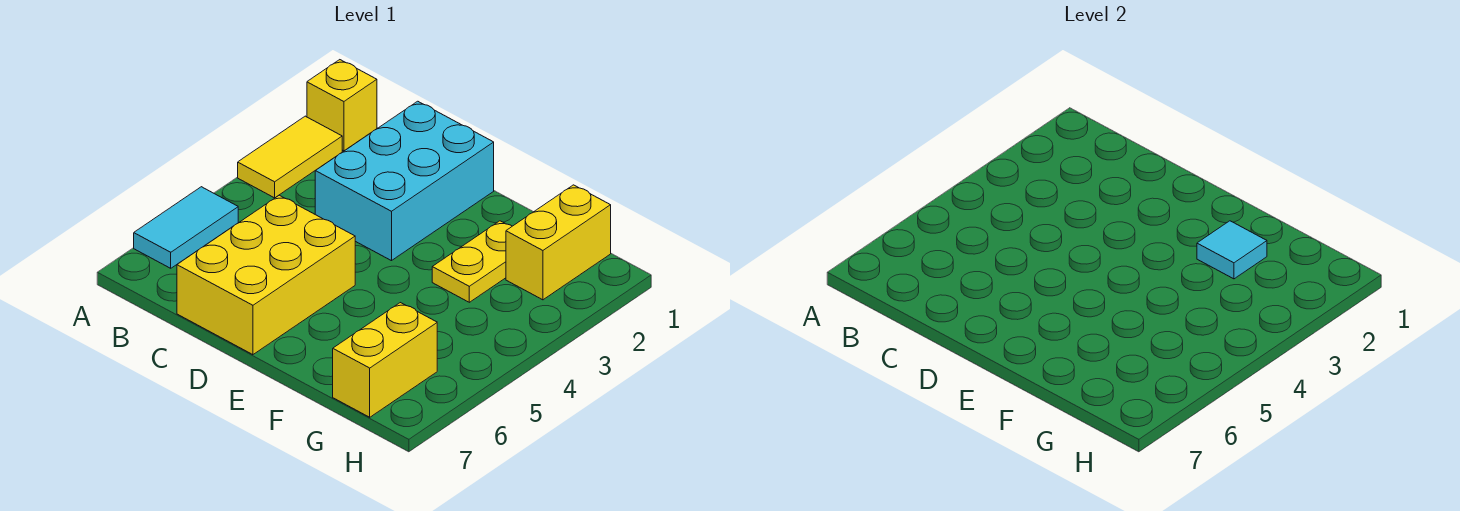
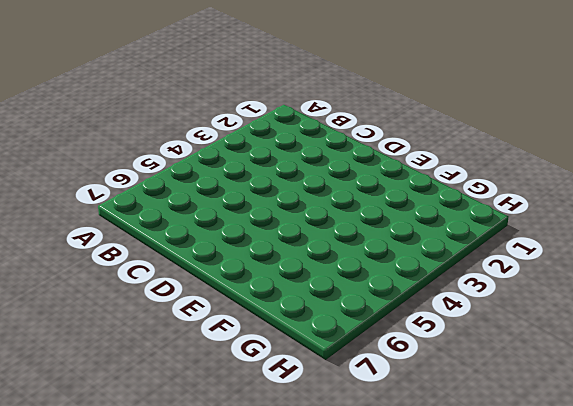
none -> yellow 1x1 brick [307,60,377,151]
none -> yellow 1x2 tile [238,116,342,198]

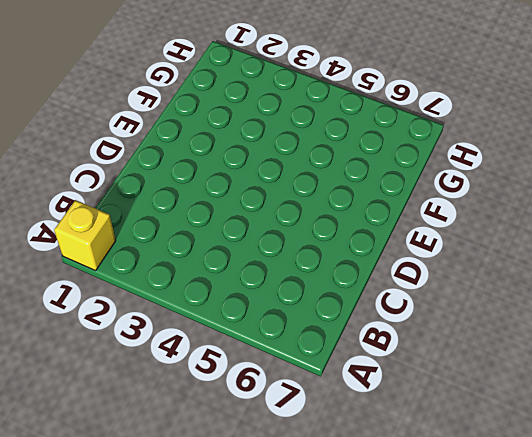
none -> yellow 1x2 tile [238,116,342,198]
none -> cyan 1x2 tile [134,187,238,268]

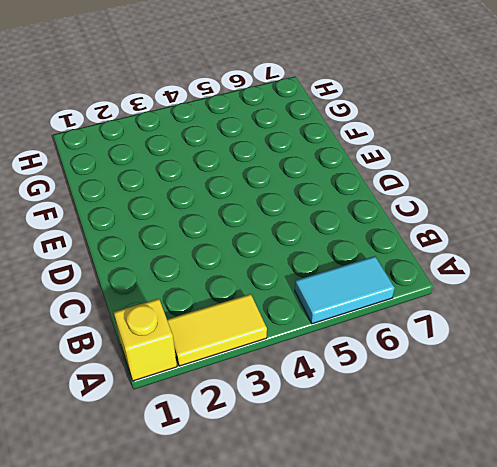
none -> cyan 2x3 brick [315,101,494,261]
none -> yellow 2x3 brick [177,195,355,355]

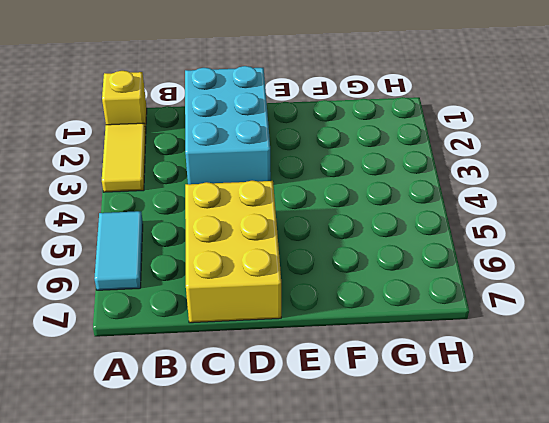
none -> yellow 1x2 plate [432,221,512,302]
none -> yellow 1x2 brick [506,185,611,300]

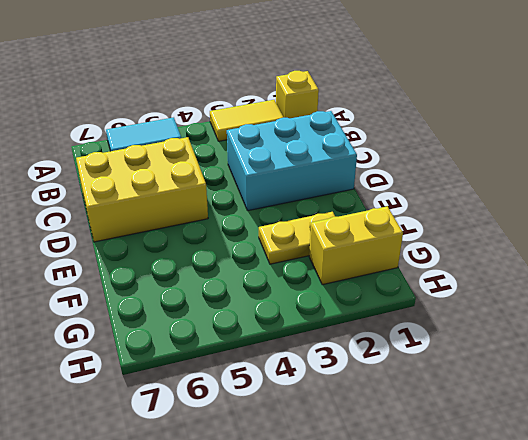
none -> yellow 1x2 brick [333,303,437,417]
none -> cyan 1x1 tile [1197,221,1267,279]

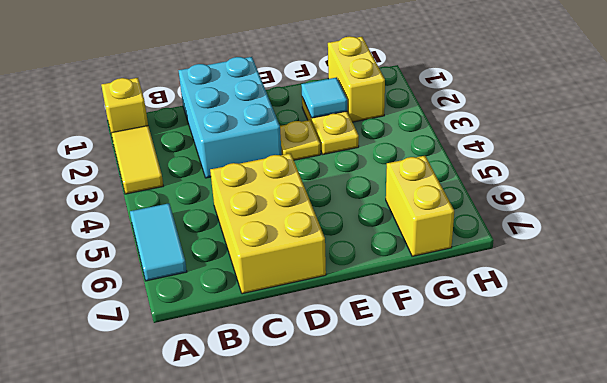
yellow 1x1 plate [280,120,321,160] -> none

